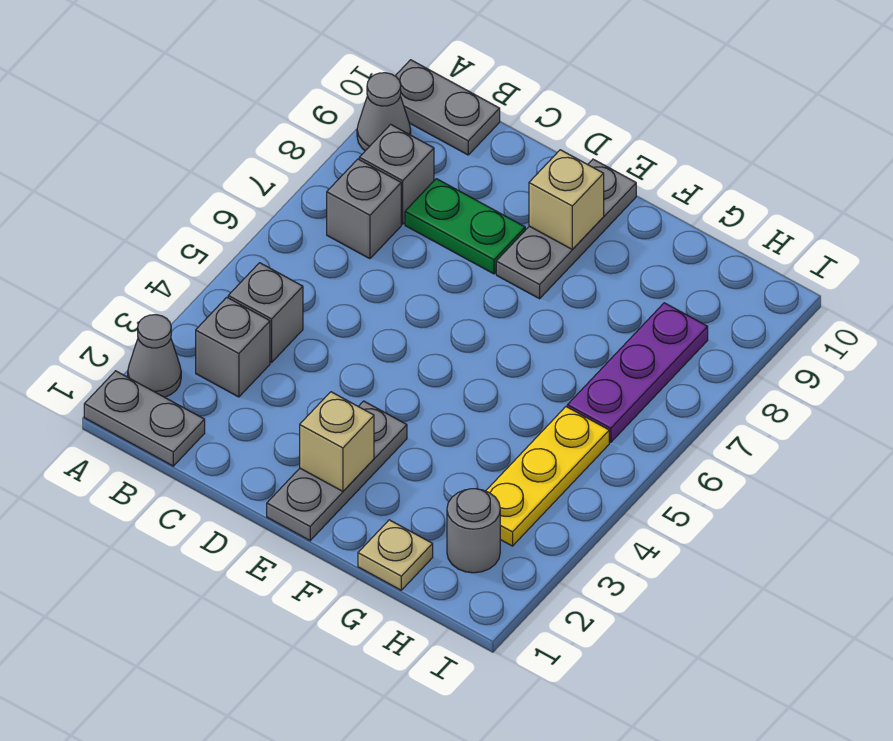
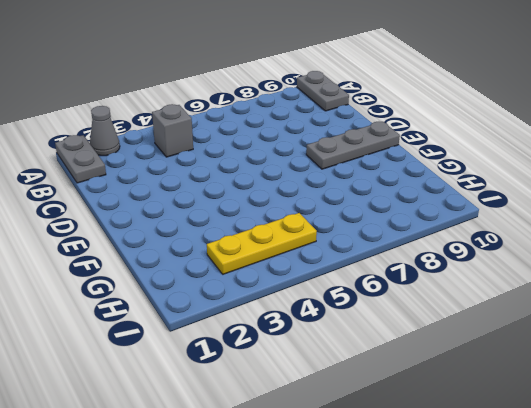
none -> grey 1x1 cone [357,73,411,151]
none -> grey 1x1 brick [196,297,270,397]
none -> grey 1x1 brick [327,159,401,259]

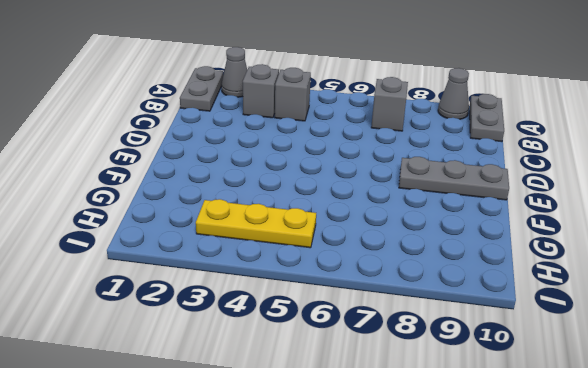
none -> grey 1x1 brick [359,124,434,224]
none -> green 1x2 plate [405,179,525,274]
none -> grey 1x3 plate [267,401,407,541]

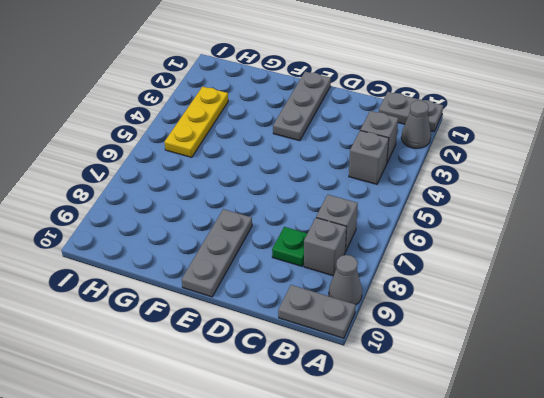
green 1x1 plate [272,227,307,266] -> green 1x2 plate [405,179,525,274]
none -> tan 1x1 plate [358,520,433,590]
none -> grey 1x1 round brick [447,489,500,573]
none -> purple 1x3 plate [567,303,708,442]

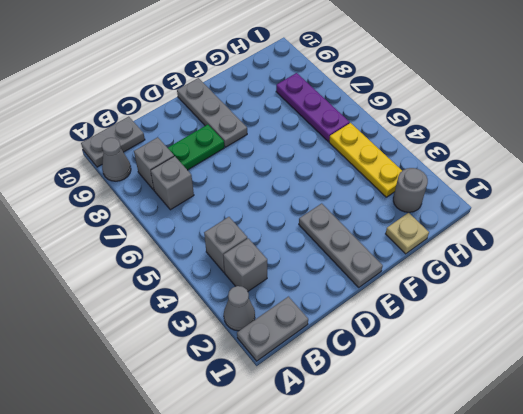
none -> tan 1x1 brick [300,392,374,491]
none -> tan 1x1 brick [529,150,604,250]

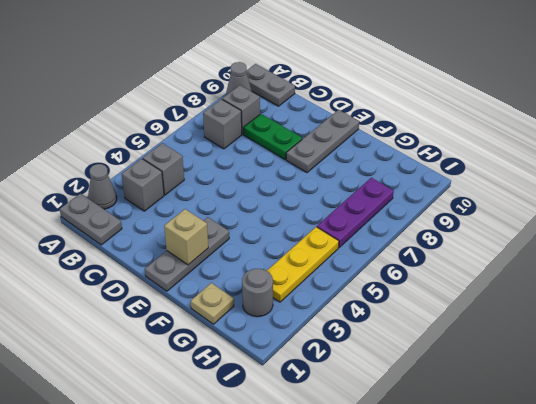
none -> tan 1x1 brick [529,150,604,250]

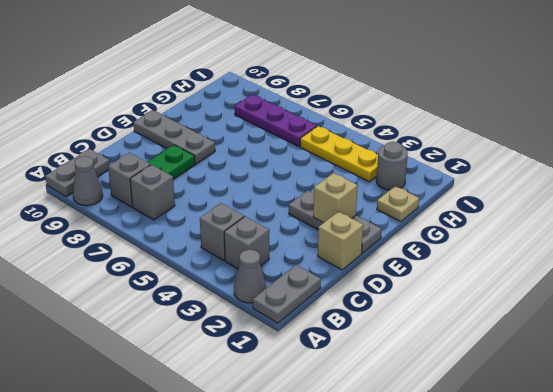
tan 1x1 brick [318,212,363,270] -> tan 1x1 brick moved to [529,150,604,250]

